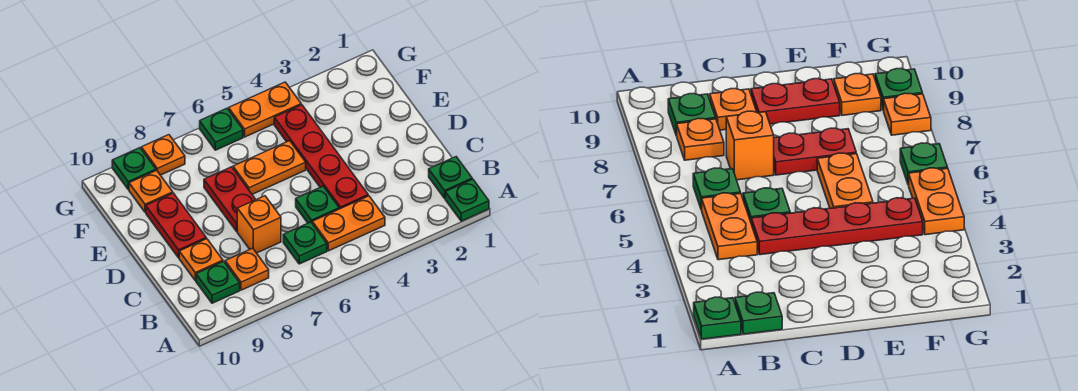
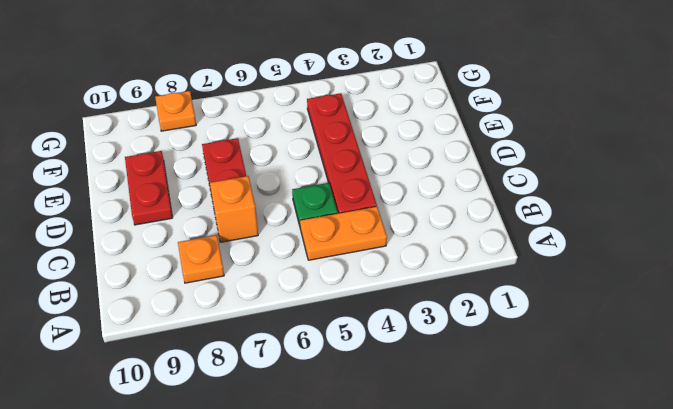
none -> green 1x1 plate [445,179,489,221]
none -> green 1x1 plate [429,157,472,198]
none -> green 1x1 plate [283,222,327,264]

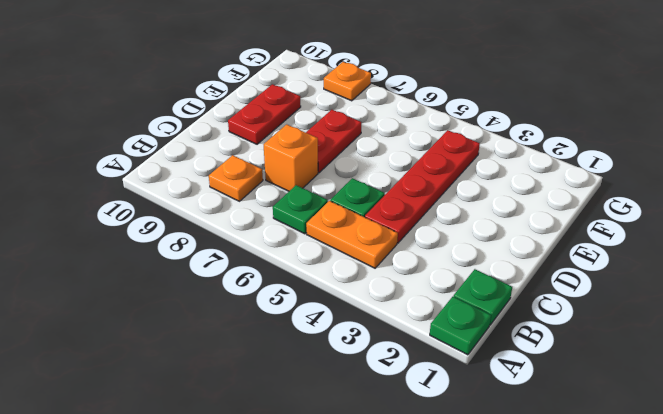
none -> green 1x1 plate [196,261,240,303]
none -> orange 1x1 plate [179,239,223,281]
none -> orange 1x2 plate [233,141,306,194]

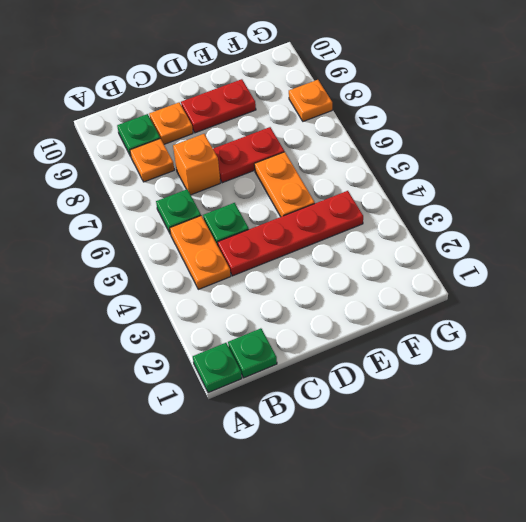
none -> orange 1x1 plate [129,170,173,212]
none -> orange 1x2 plate [229,82,301,137]
none -> green 1x1 plate [200,109,243,150]

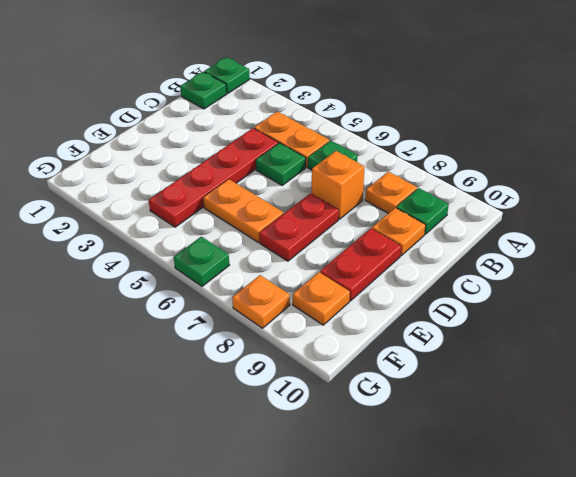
none -> orange 1x2 plate [229,82,301,137]
none -> green 1x1 plate [112,148,156,190]

